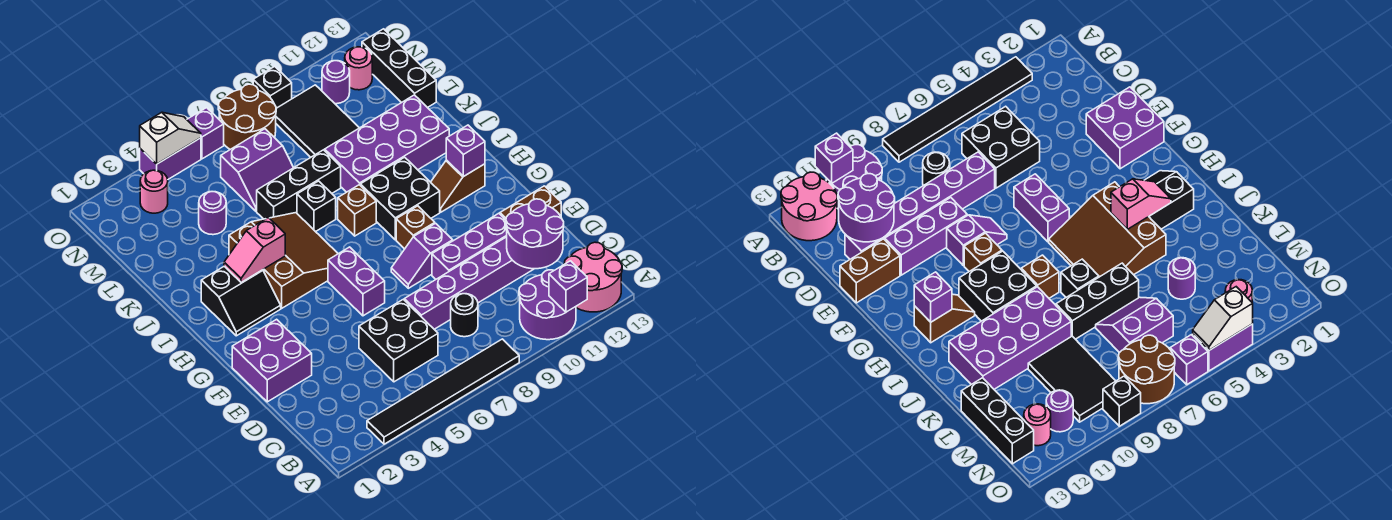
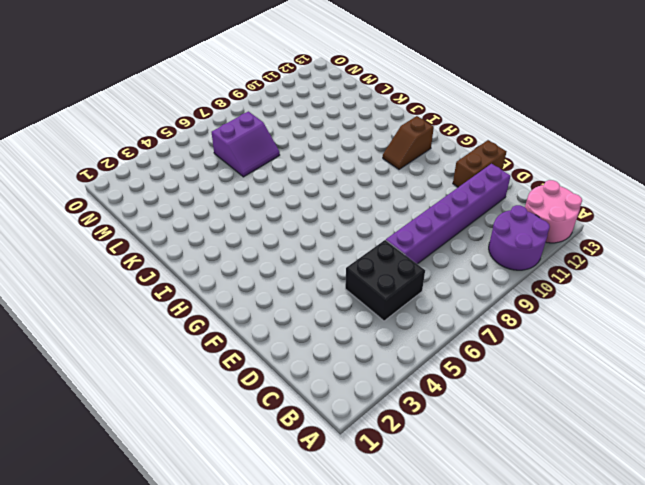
none -> black 1x6 tile [367,339,519,444]
none -> black 1x1 round brick [451,294,478,337]
none -> purple 2x2 brick [232,319,312,402]
none -> purple 1x3 brick [432,213,507,279]

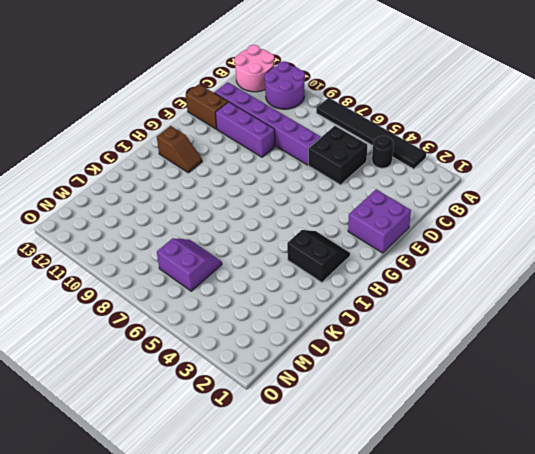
black 1x1 round brick [372,136,393,168] -> black 1x1 round brick moved to [451,294,478,337]
none -> purple 1x2 brick [328,247,385,316]
none -> purple 1x2 slope [391,223,453,288]
none -> brown 1x1 brick [396,206,435,249]
none -> brown 3x3 slope [229,213,338,308]

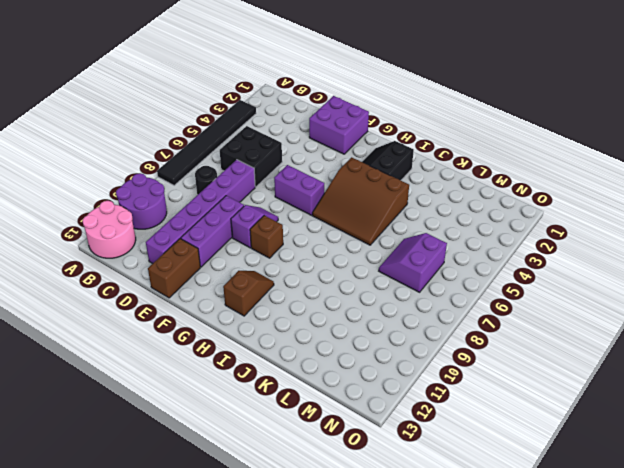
none -> black 2x2 brick [360,157,440,240]
none -> brown 1x1 brick [338,185,376,236]
none -> black 1x1 brick [297,181,336,232]
none -> purple 2x4 brick [325,95,449,192]

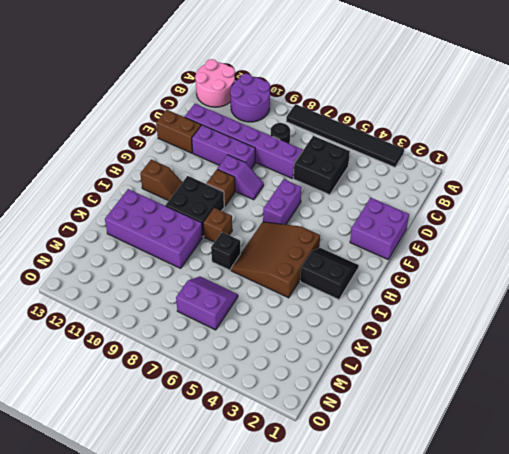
none -> black 1x3 brick [257,150,341,219]
none -> purple 1x1 round brick [199,192,226,235]
none -> black 2x3 tile [276,85,359,157]
none -> black 1x3 brick [362,29,436,108]

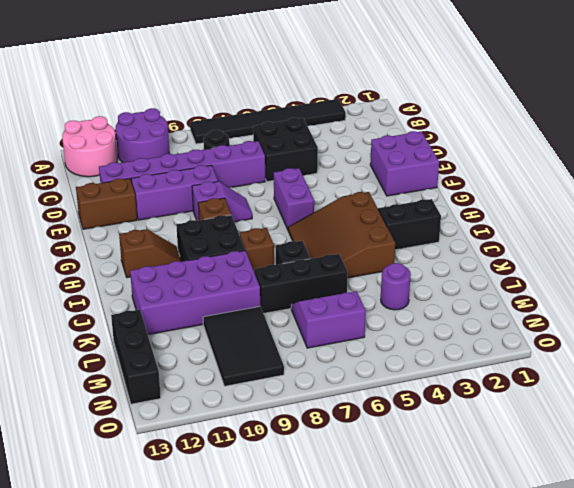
none -> pink 1x1 round brick [140,170,168,213]
none -> brown 2x2 round brick [218,84,276,149]
none -> purple 1x1 round brick [322,61,350,104]
none -> pink 1x1 round brick [345,47,372,90]

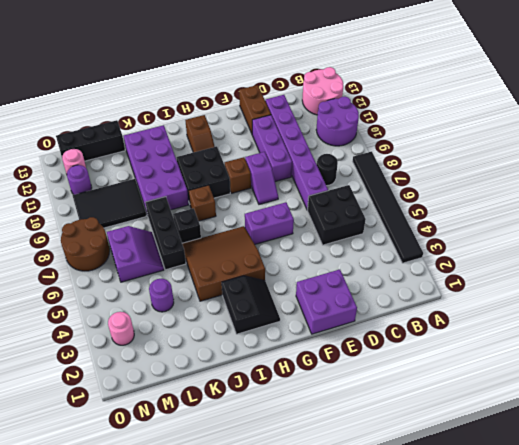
none -> purple 1x2 brick [140,138,201,179]
none -> purple 1x1 brick [187,108,224,159]
none -> black 1x1 brick [253,66,292,108]
none -> purple 1x1 brick [549,261,587,312]

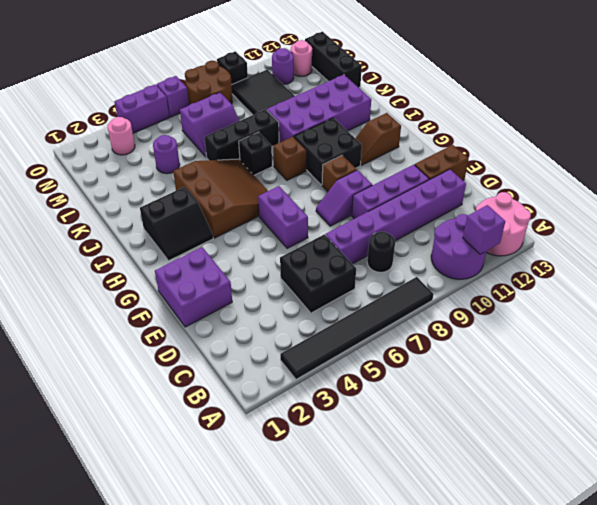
none -> purple 2x2 round brick [506,199,564,269]
none -> purple 1x1 brick [446,125,485,177]
none -> pink 1x2 slope [224,217,285,282]
none -> white 1x2 slope [140,112,201,164]

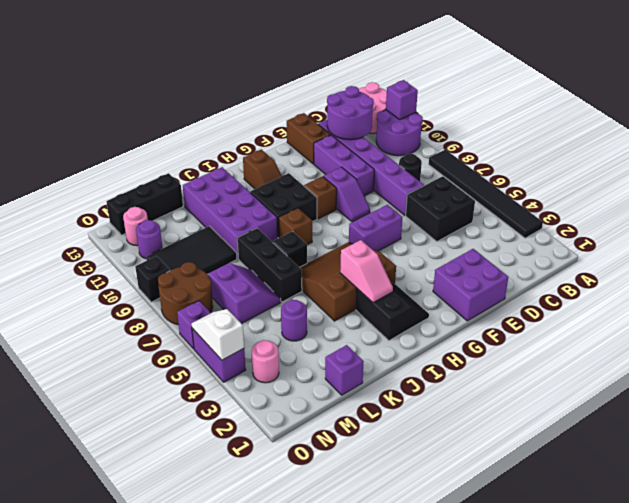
purple 1x1 brick [325,345,364,395] -> purple 1x1 brick moved to [446,125,485,177]

